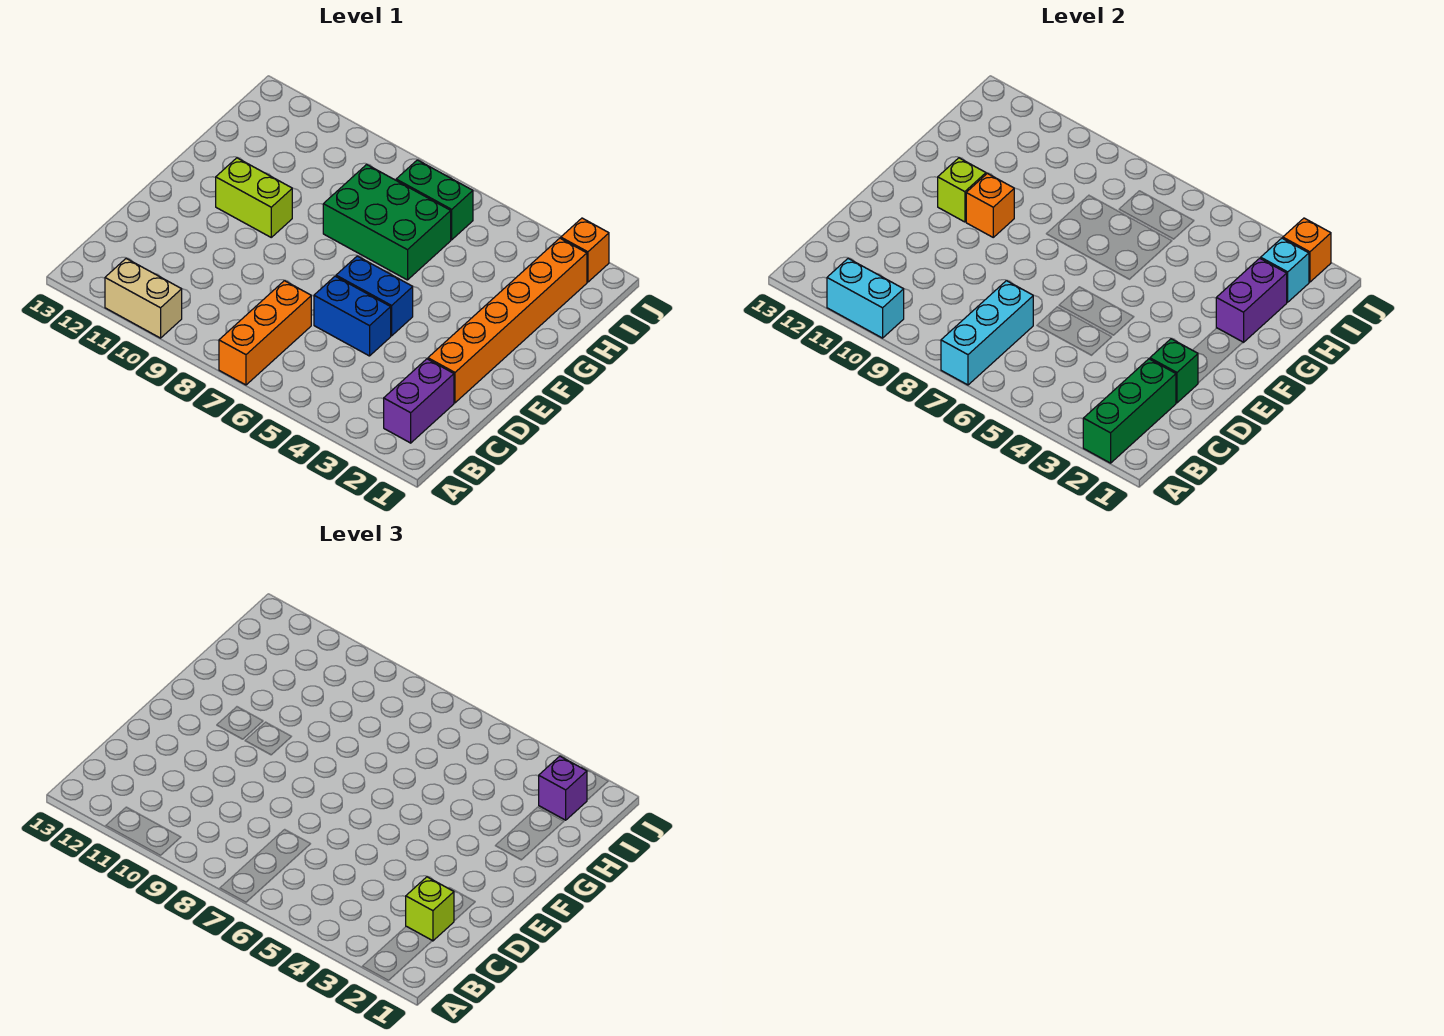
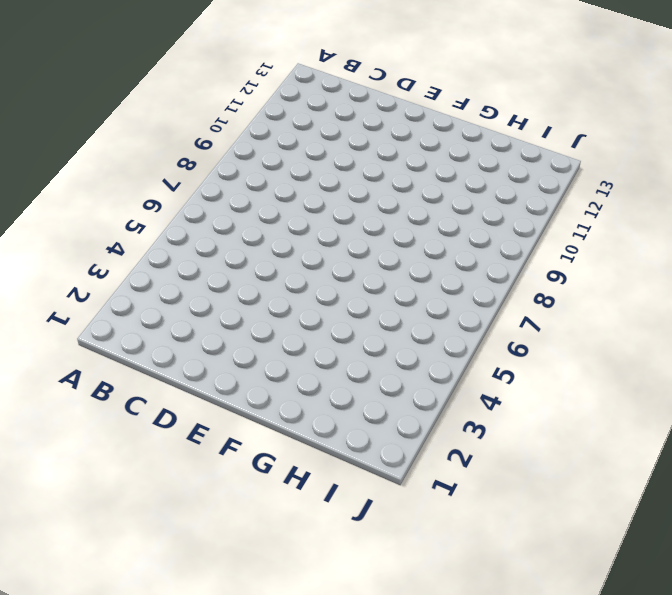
none -> orange 1x3 brick [219,281,311,385]
none -> tan 1x2 brick [105,259,182,338]
none -> purple 1x2 brick [384,359,454,443]

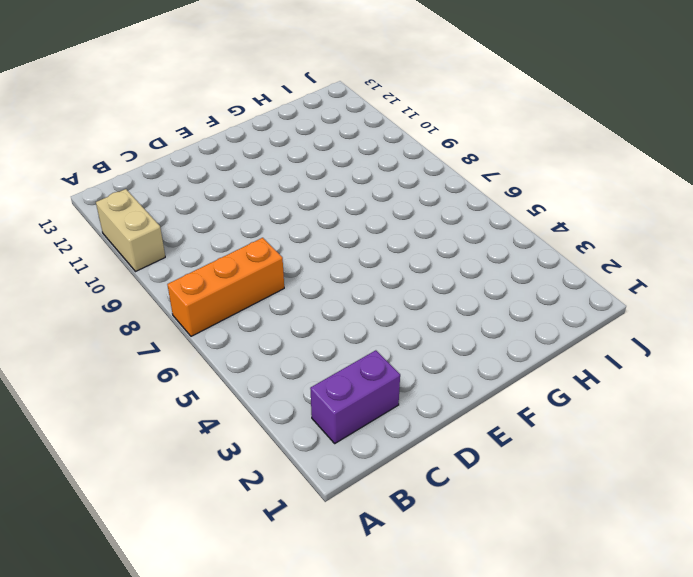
none -> orange 1x6 brick [428,238,587,403]
none -> blue 1x2 brick [314,276,391,356]
none -> blue 1x2 brick [336,256,413,336]

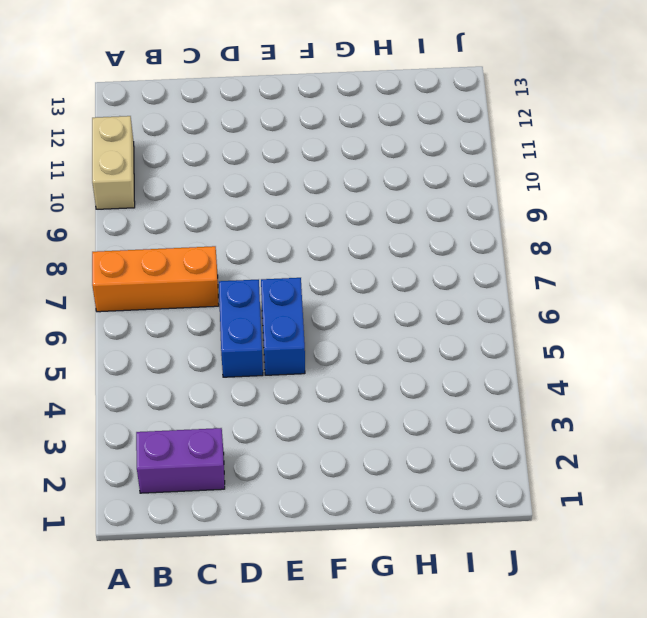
none -> orange 1x6 brick [428,238,587,403]
none -> lime 1x2 brick [216,158,292,237]
none -> green 2x3 brick [323,165,451,280]

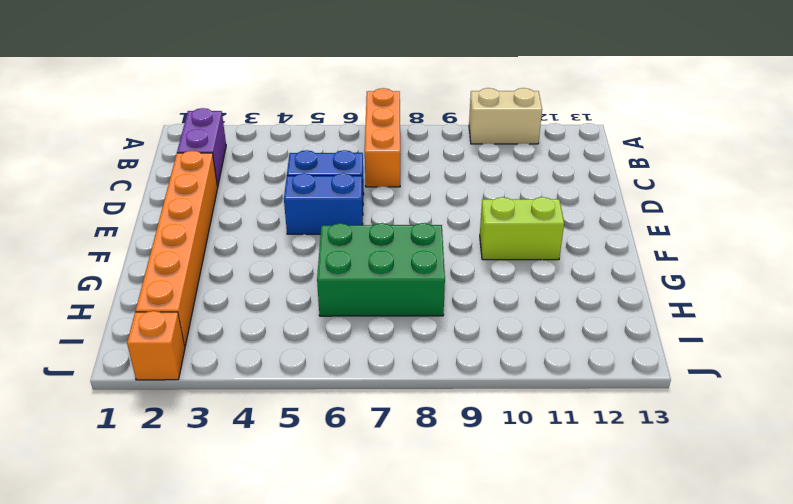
none -> green 1x2 brick [396,160,473,240]
none -> green 1x3 brick [1083,359,1176,463]
none -> cyan 1x3 brick [941,281,1033,385]

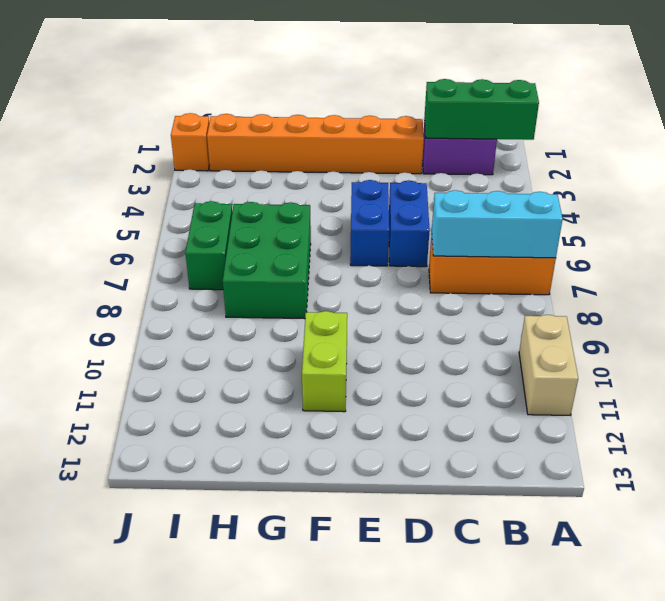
none -> cyan 1x2 brick [827,259,904,338]
none -> green 1x1 brick [1150,339,1198,403]
none -> orange 1x1 brick [966,173,1014,237]

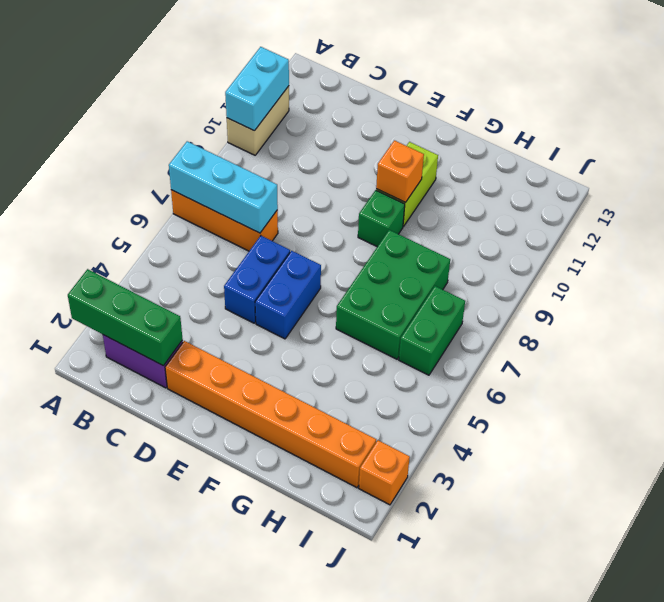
green 1x1 brick [358,190,405,247] -> green 1x1 brick moved to [1150,339,1198,403]
none -> lime 1x1 brick [938,158,986,222]
none -> purple 1x2 brick [1216,258,1287,342]
none -> cyan 1x1 brick [1261,238,1309,302]

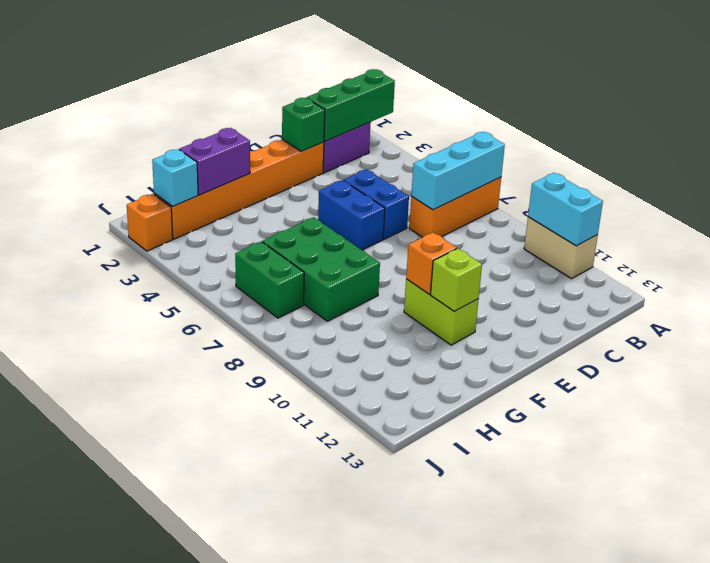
none -> orange 1x1 brick [1283,218,1331,282]
none -> lime 1x1 brick [406,877,454,941]
none -> purple 1x1 brick [539,756,587,820]

